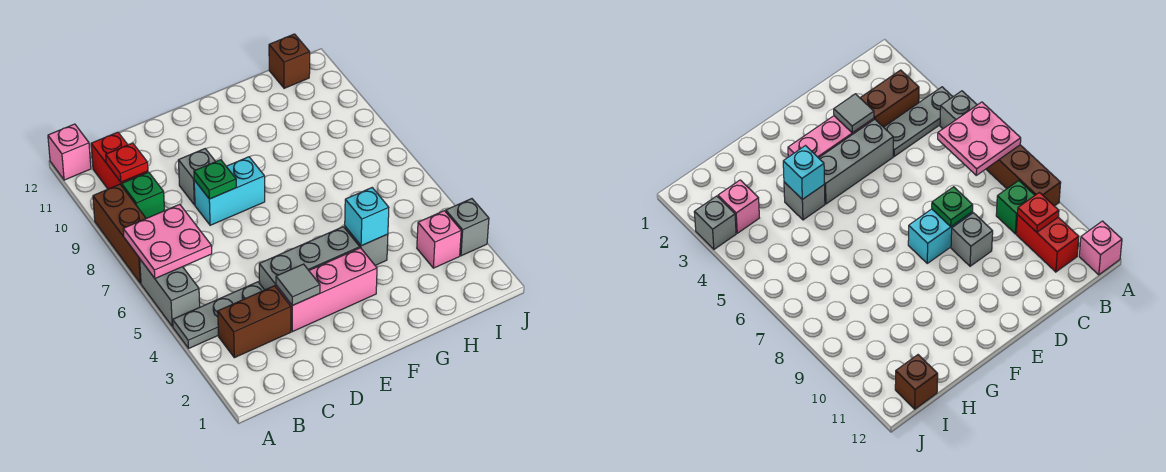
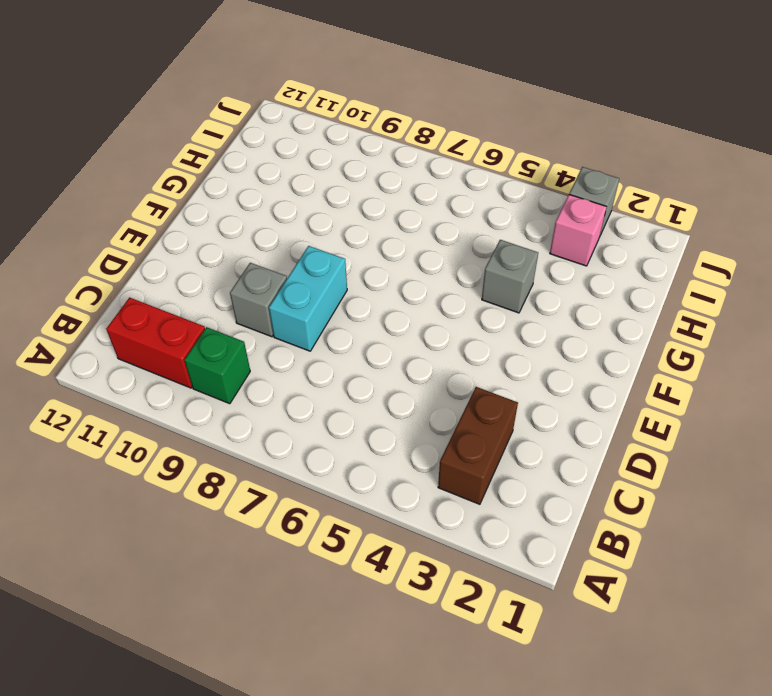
none -> grey 1x3 plate [173,282,264,348]
none -> grey 1x2 brick [140,260,200,326]
none -> brown 1x3 brick [93,184,146,283]

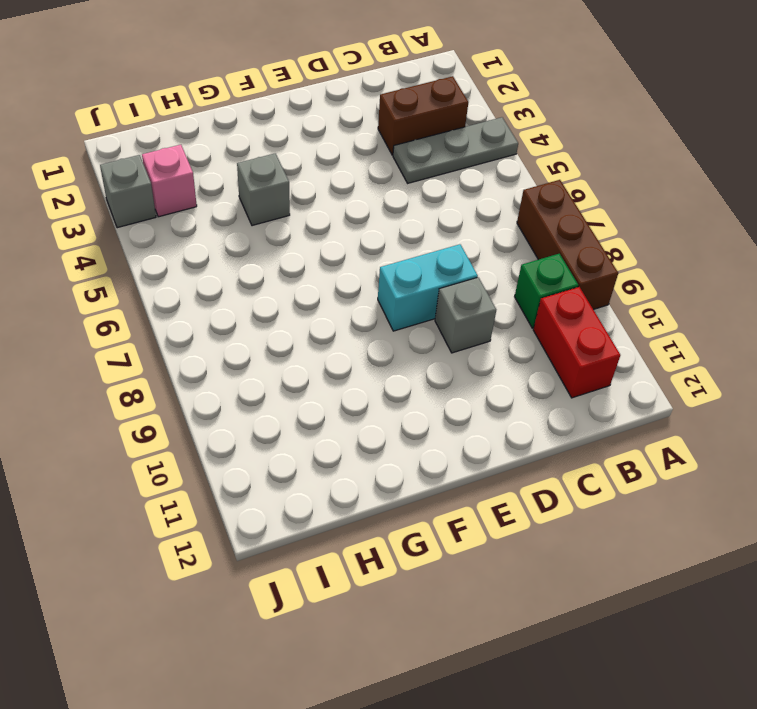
none -> grey 1x2 brick [140,260,200,326]
none -> pink 1x1 brick [48,124,91,180]
none -> pink 1x3 brick [276,248,377,332]

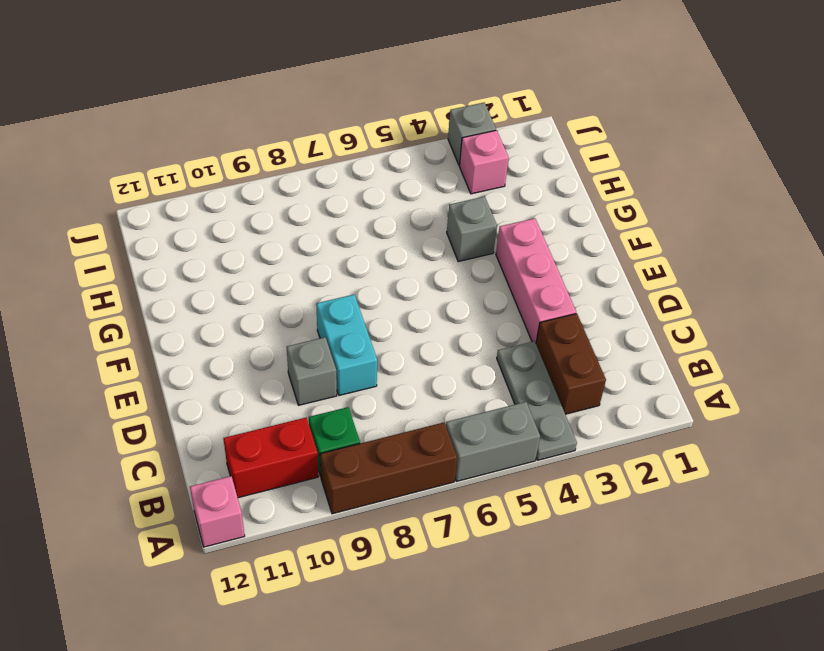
none -> grey 1x3 brick [259,227,360,290]
none -> brown 1x1 brick [269,34,310,88]
none -> pink 2x2 plate [123,204,212,278]

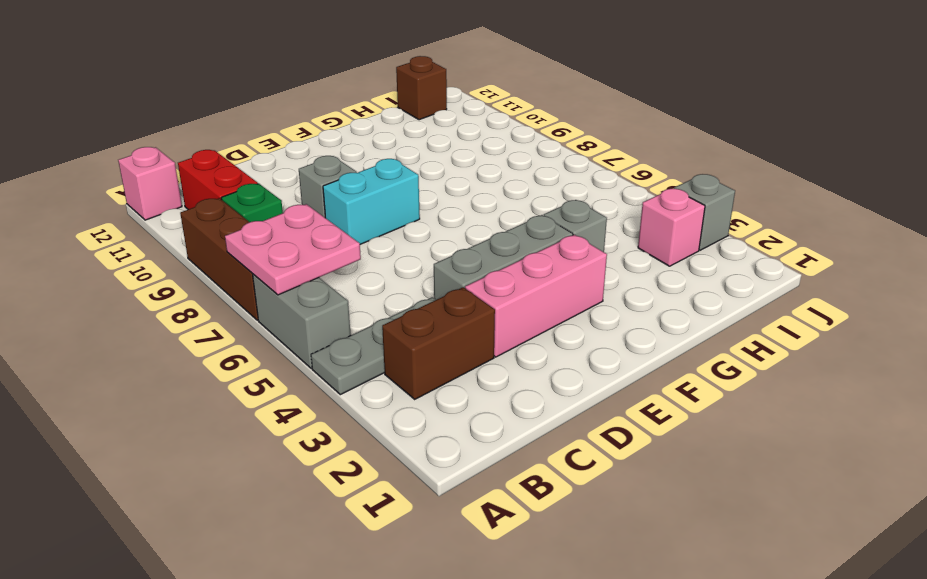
none -> red 1x1 plate [106,143,148,182]
none -> grey 1x1 tile [276,264,320,305]
none -> green 1x1 plate [194,160,236,199]

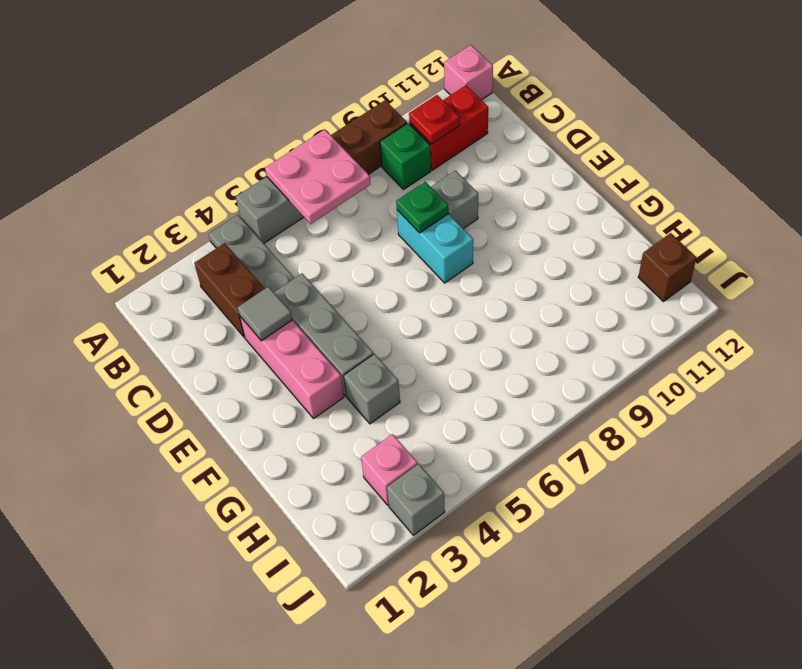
none -> cyan 1x1 brick [345,188,389,246]

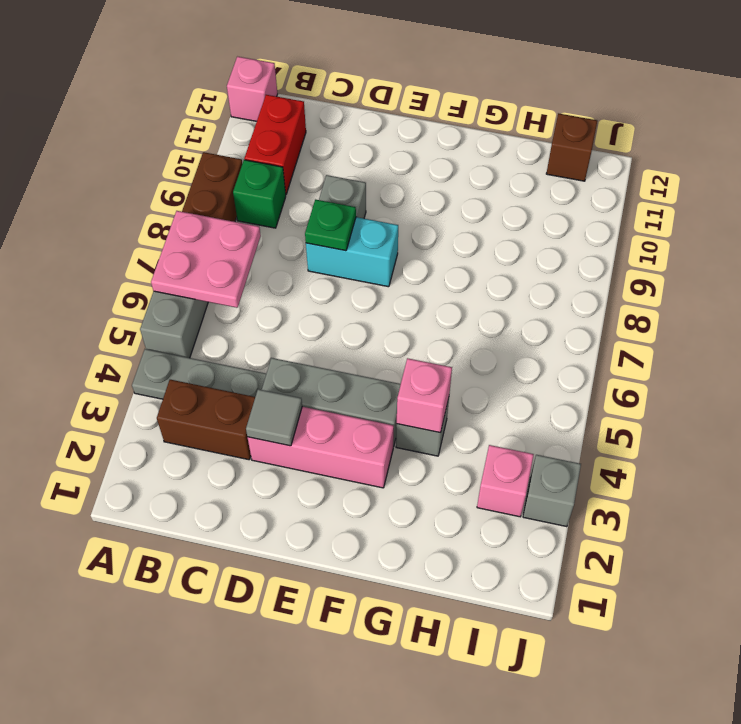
pink 1x1 brick [397,358,452,433] -> cyan 1x1 brick [345,188,389,246]
none -> red 1x1 plate [106,143,148,182]

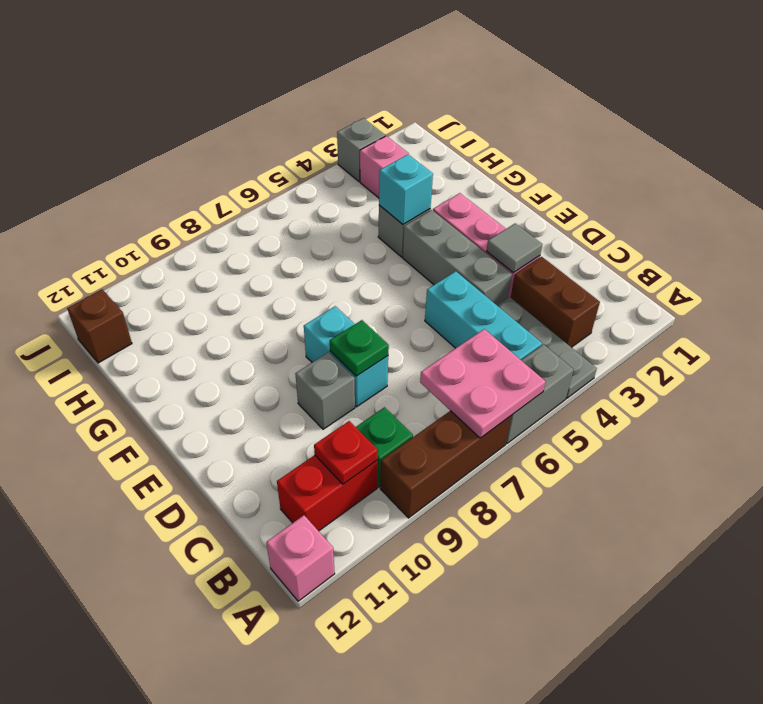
cyan 1x3 brick [425,271,542,360] -> none

